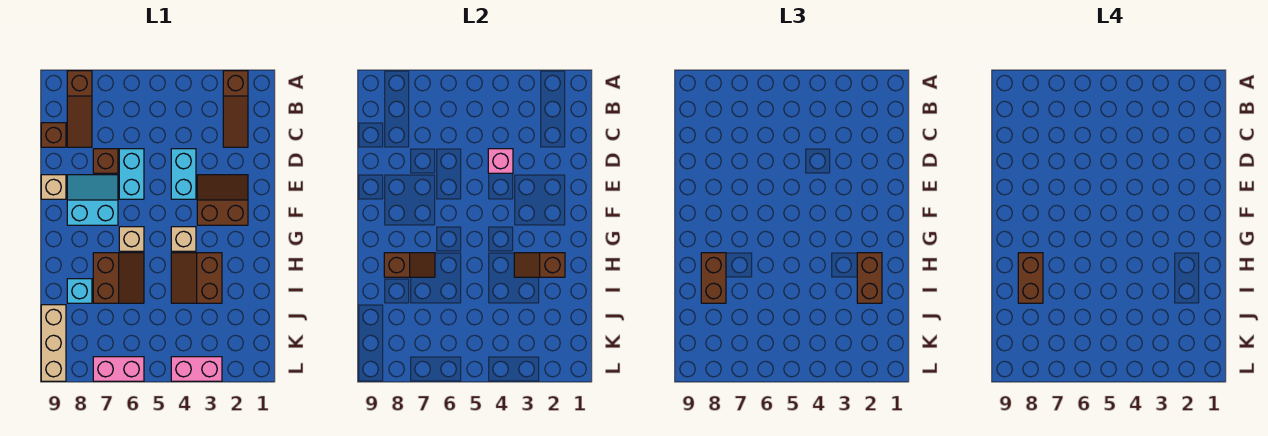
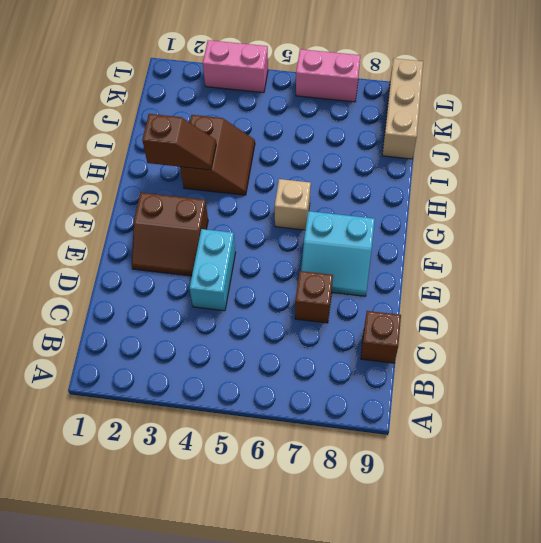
none -> brown 1x3 slope [223,71,248,147]
none -> brown 1x3 slope [67,71,92,147]
none -> cyan 1x2 brick [119,149,144,199]

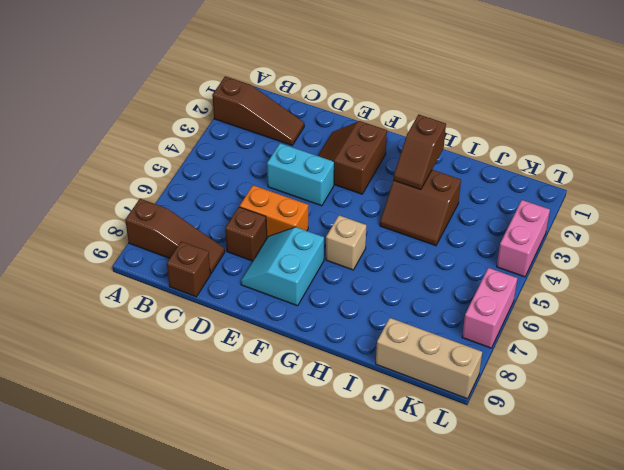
orange 1x2 brick [240,185,308,237] -> cyan 1x2 brick [119,149,144,199]
none -> tan 1x1 brick [41,175,66,199]
none -> tan 1x1 brick [171,227,196,251]
none -> brown 2x2 slope [93,253,144,303]

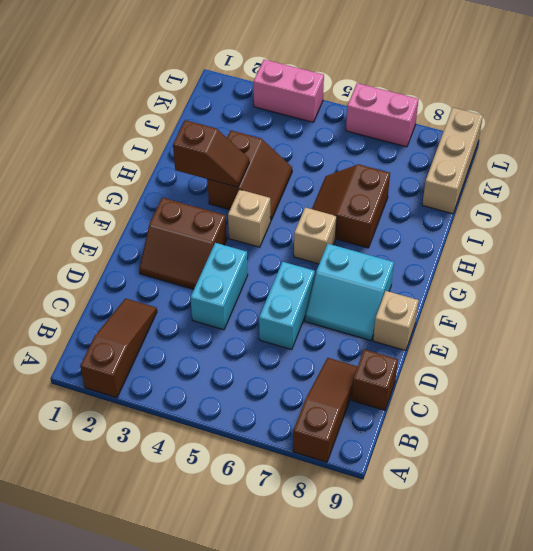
none -> brown 1x1 brick [93,149,118,173]
none -> cyan 1x1 brick [67,279,92,303]
none -> pink 1x1 brick [488,149,513,173]

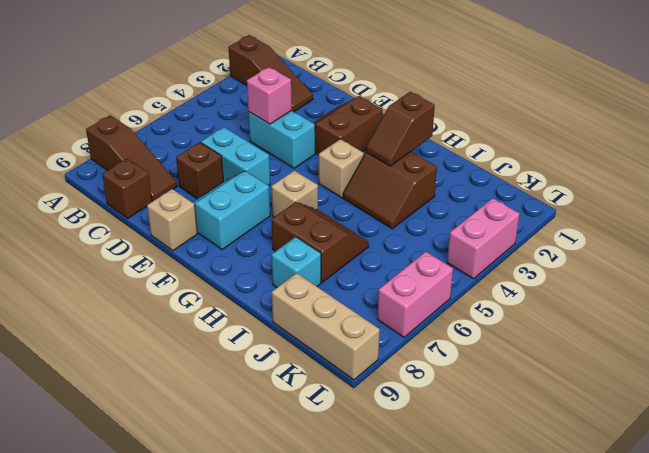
none -> brown 1x2 slope [384,253,435,277]
none -> brown 1x2 brick [857,253,882,303]
none -> brown 1x2 brick [701,253,726,303]

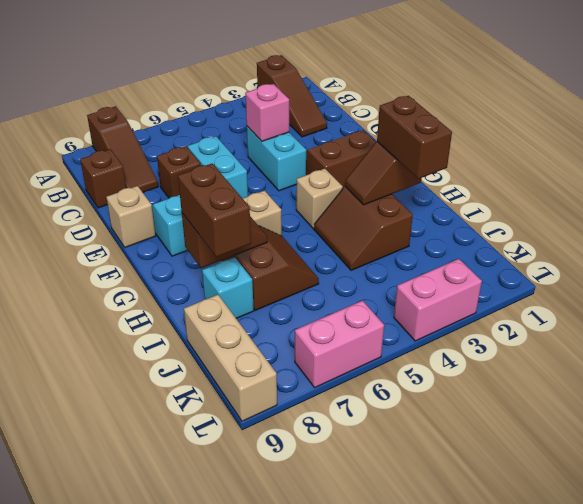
none -> brown 1x2 brick [1018,253,1043,303]

